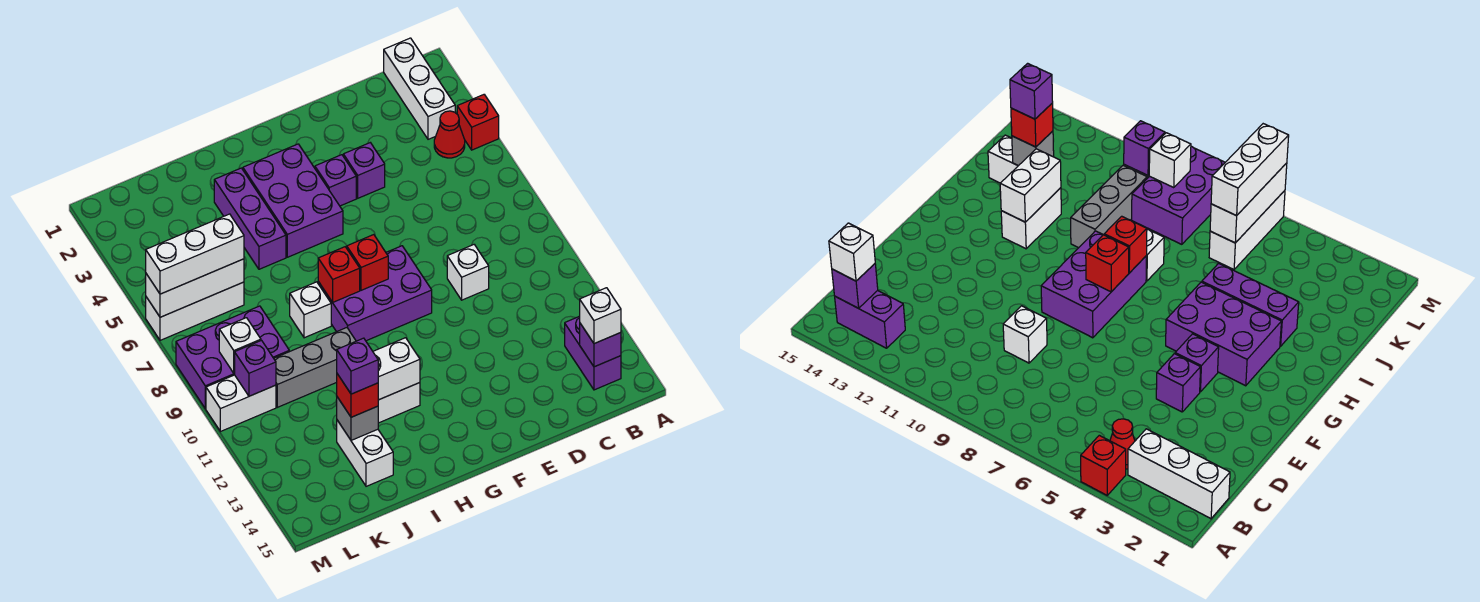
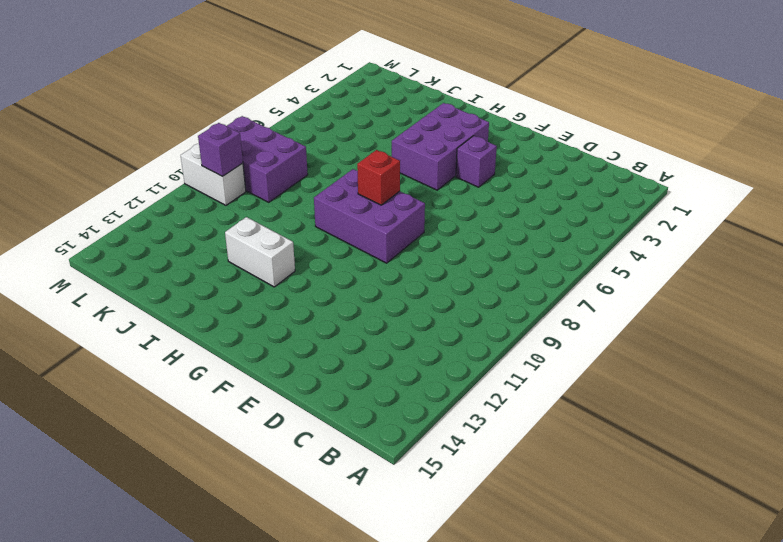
none -> red 1x1 brick [457,95,499,150]
none -> white 1x3 brick [384,38,455,139]
none -> red 1x1 cone [434,111,465,158]

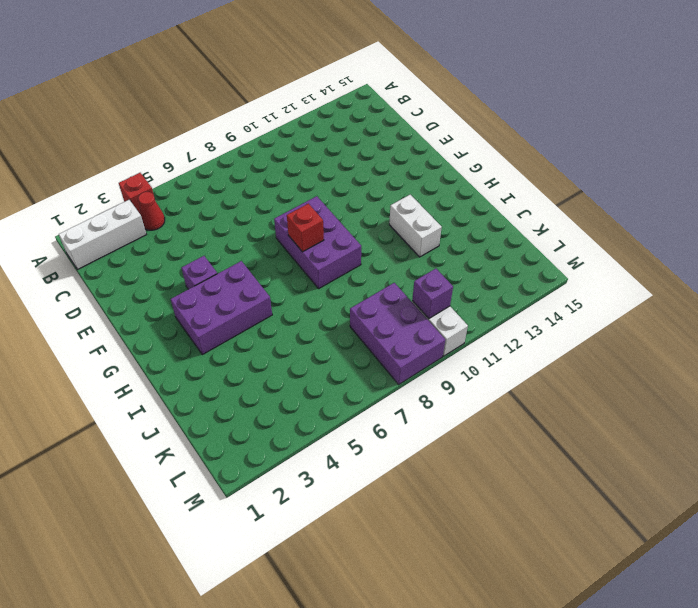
none -> purple 1x2 brick [565,316,621,390]
none -> white 1x1 brick [447,245,489,300]
none -> purple 1x1 brick [343,143,385,198]

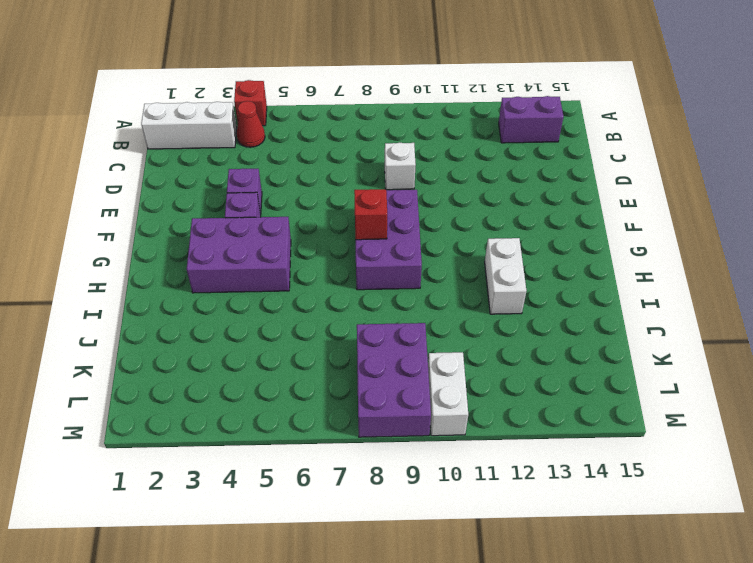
none -> purple 1x3 brick [214,168,286,269]
none -> white 1x1 brick [290,282,331,338]
none -> grey 1x3 brick [274,328,356,407]

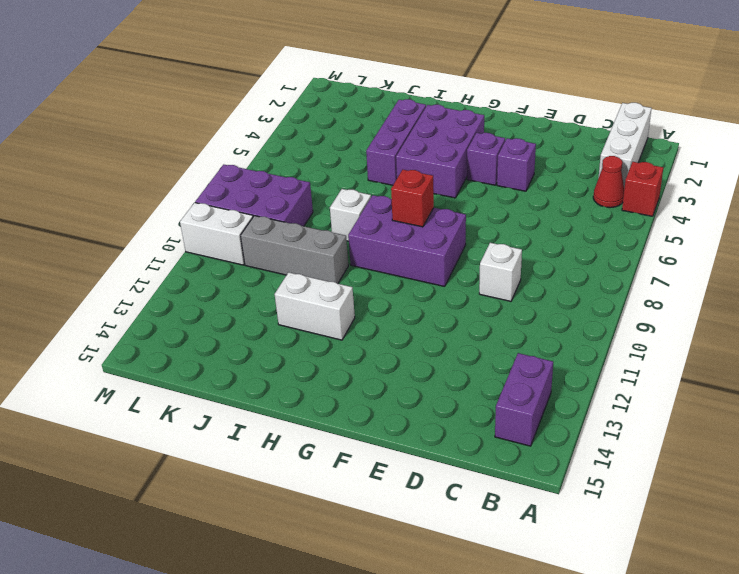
none -> white 1x2 brick [337,420,393,486]
none -> white 1x3 brick [146,282,244,340]
none -> purple 1x1 brick [580,324,621,367]

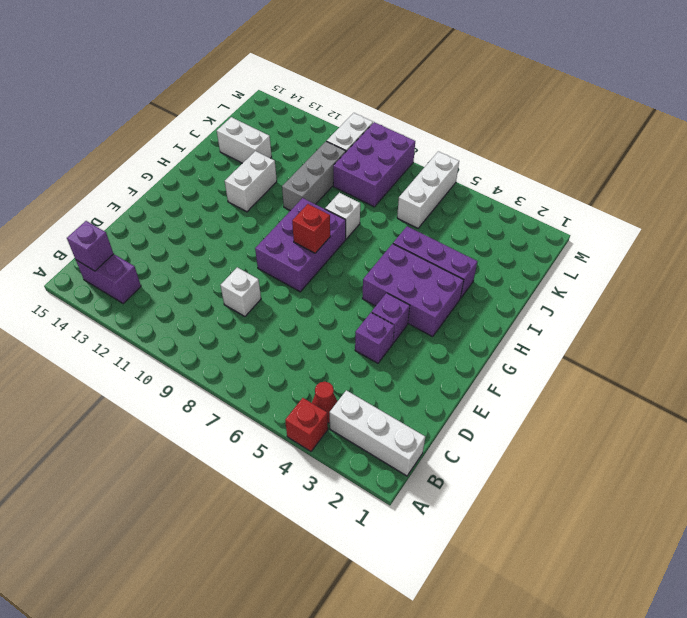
none -> red 1x1 brick [318,247,360,302]
none -> white 1x2 brick [373,338,420,400]
none -> grey 1x1 brick [337,397,378,440]

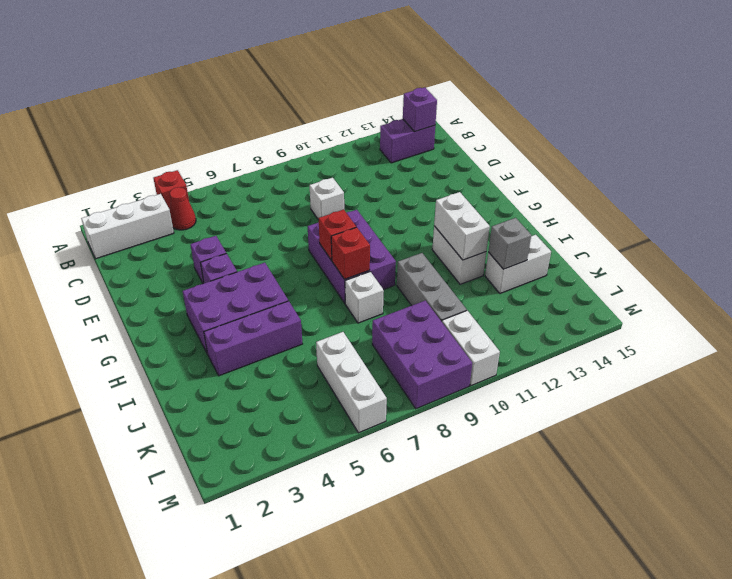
none -> white 1x3 brick [146,259,244,317]
none -> white 1x1 brick [219,318,261,373]
none -> purple 1x1 brick [234,340,276,396]

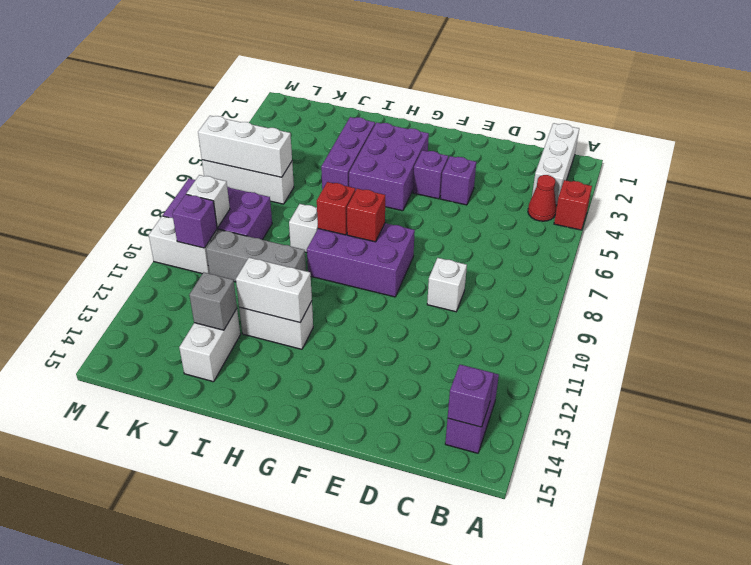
none -> white 1x1 brick [580,288,621,344]
none -> red 1x1 brick [337,374,378,417]
none -> white 1x3 brick [146,214,244,294]

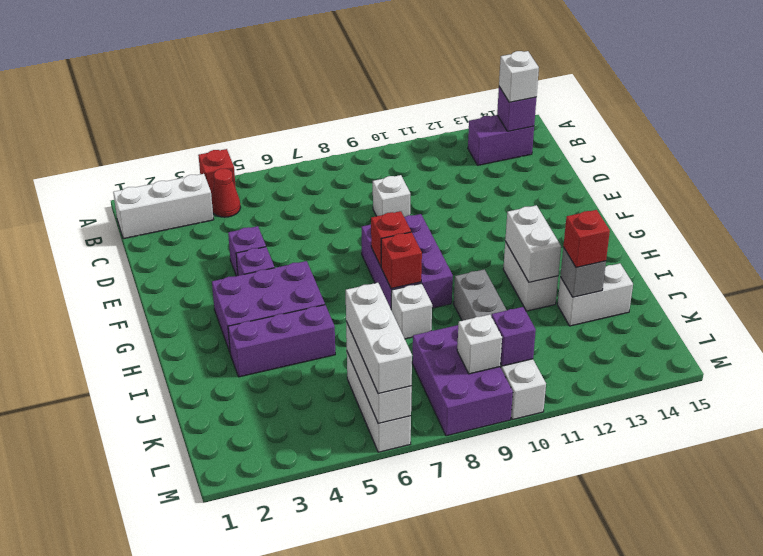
none -> purple 1x1 brick [337,338,378,394]

